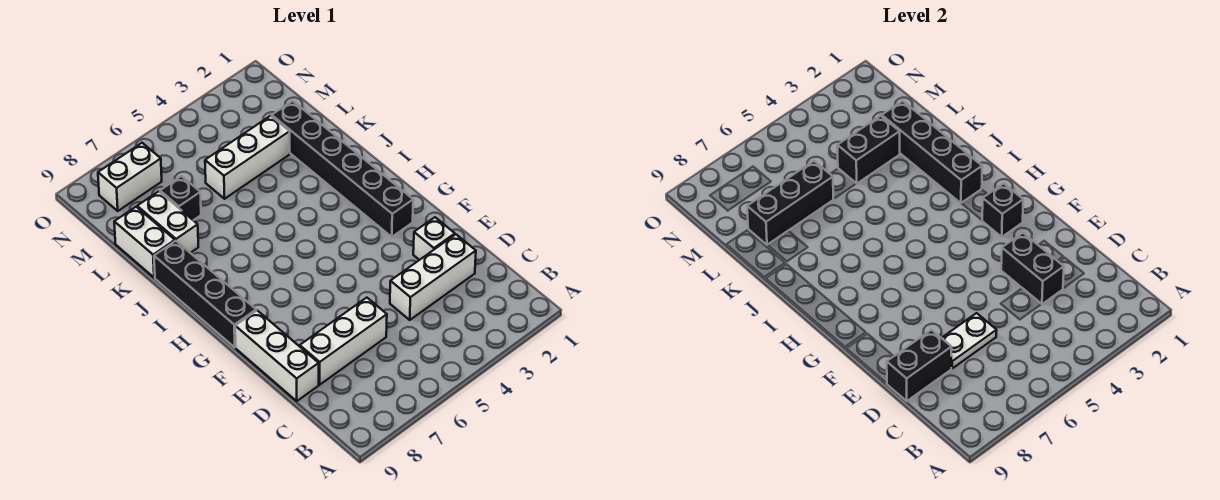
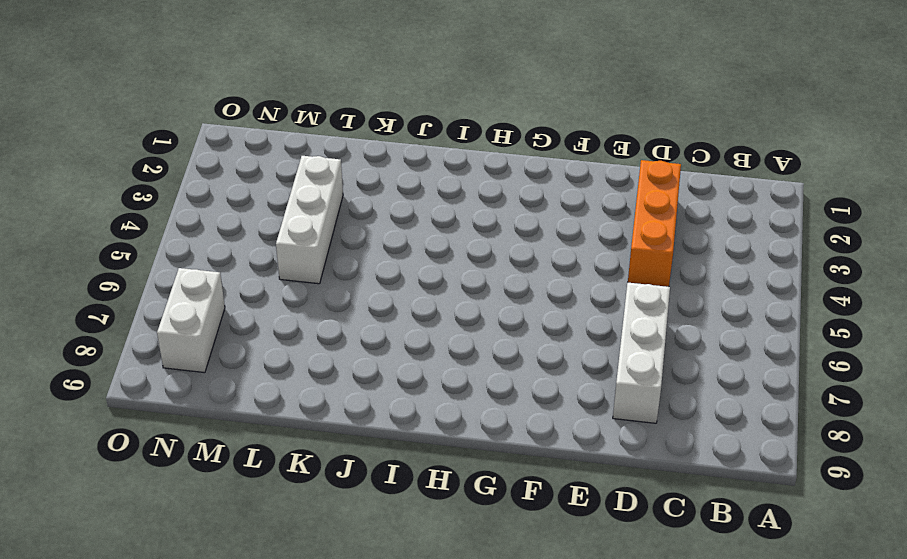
orange 1x3 brick [628,160,681,287] -> white 1x3 brick [390,234,476,320]
none -> white 1x3 brick [235,311,319,401]
none -> white 1x1 brick [413,217,455,260]
none -> black 1x6 brick [272,101,413,237]

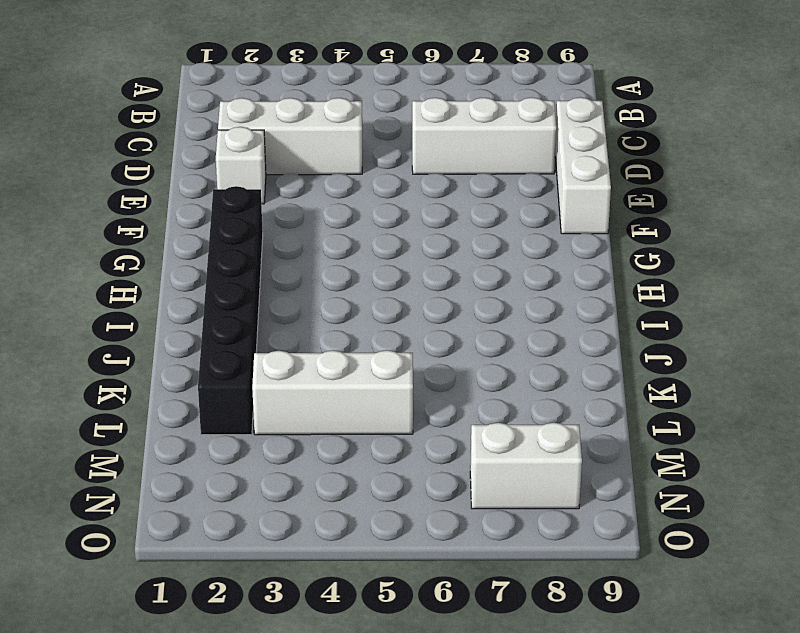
none -> black 1x4 brick [154,241,256,347]
none -> white 1x2 brick [137,191,198,253]
none -> white 1x2 brick [114,207,175,278]

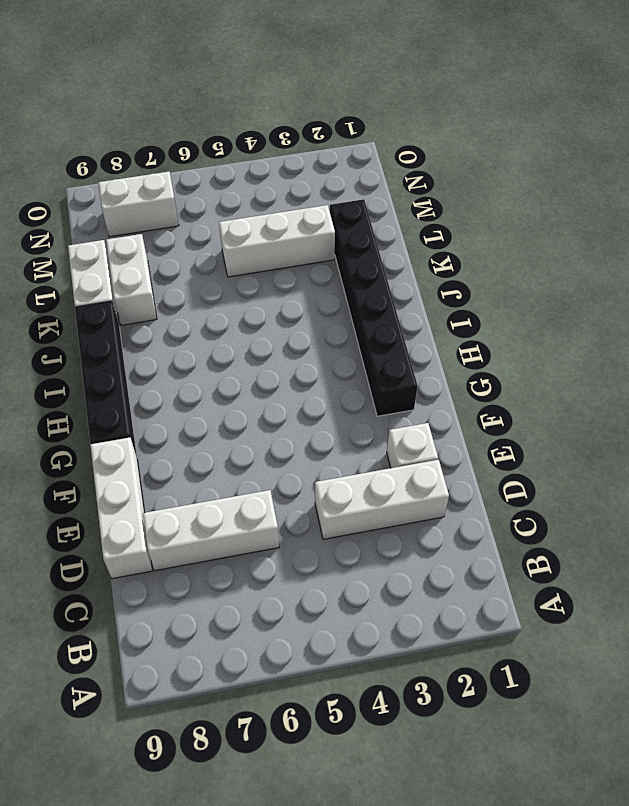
none -> black 1x1 brick [160,176,201,220]
none -> black 1x2 brick [1001,233,1064,304]
none -> white 1x2 plate [942,313,997,368]

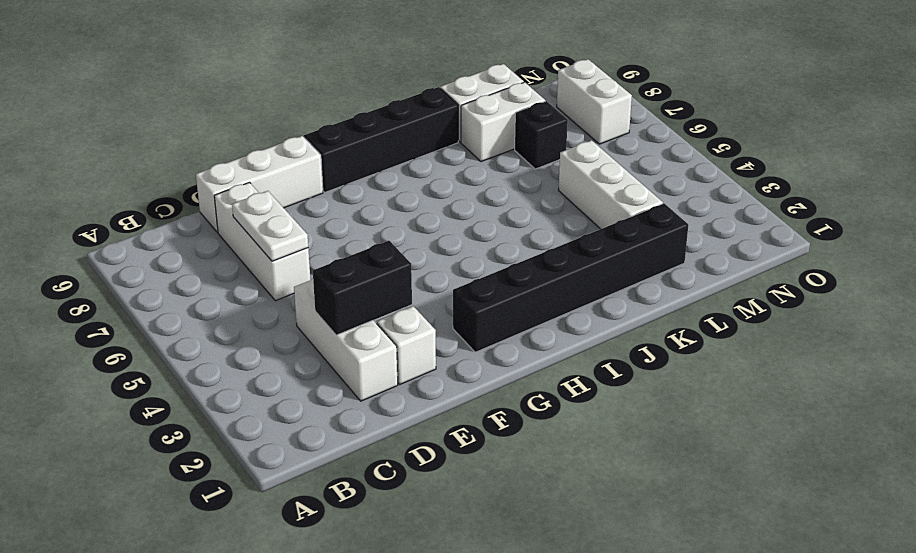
none -> black 1x2 brick [887,330,952,401]
none -> black 1x1 brick [982,183,1023,237]
none -> black 1x4 brick [882,101,982,203]

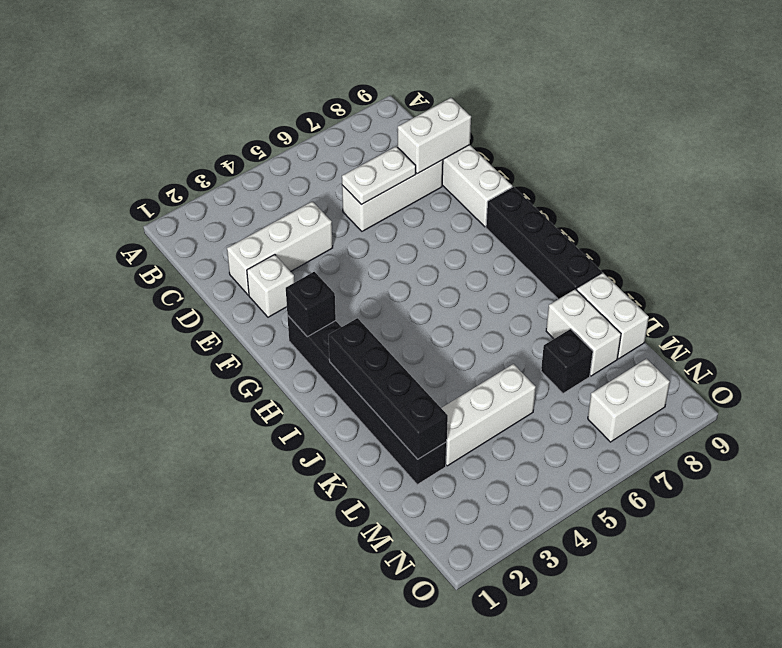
white 1x2 brick [398,98,471,174] -> black 1x2 brick [887,330,952,401]
none -> black 1x2 brick [1001,233,1064,304]
none -> black 1x2 brick [837,116,900,184]
none -> black 1x3 brick [747,161,833,245]

